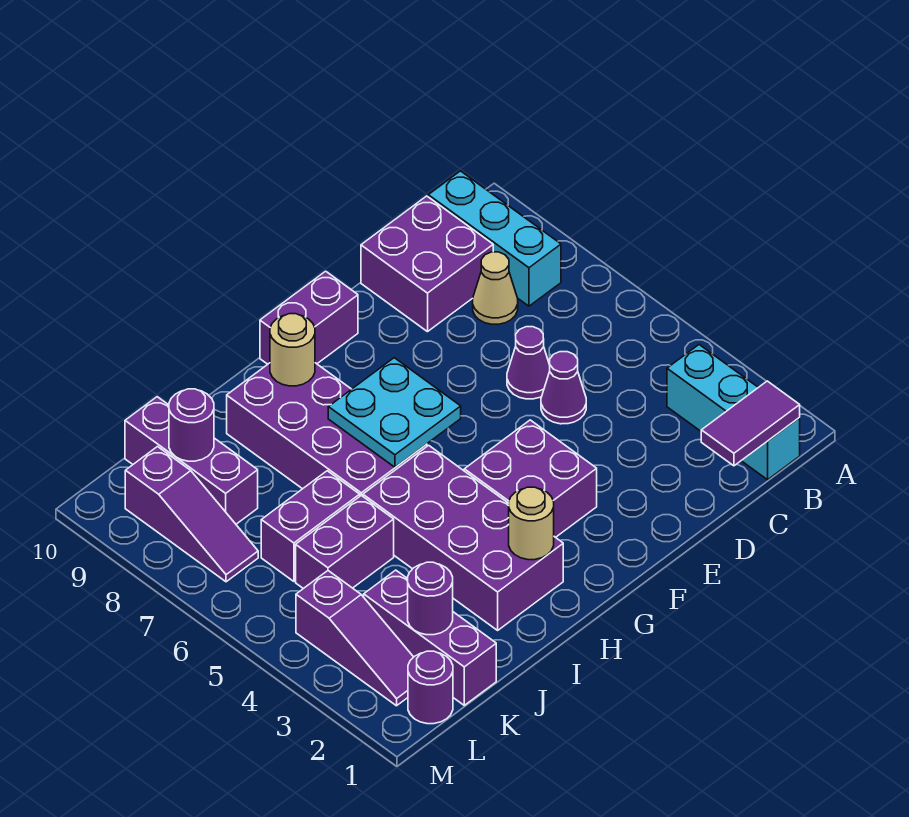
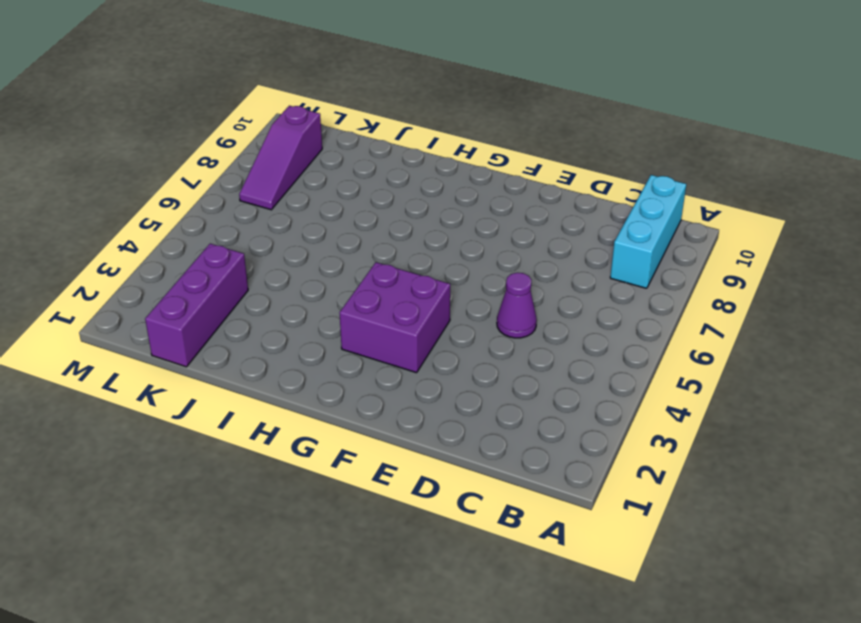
none -> cyan 1x3 brick [667,345,800,480]
none -> tan 1x1 cone [473,252,518,324]
none -> purple 2x2 brick [361,196,493,332]

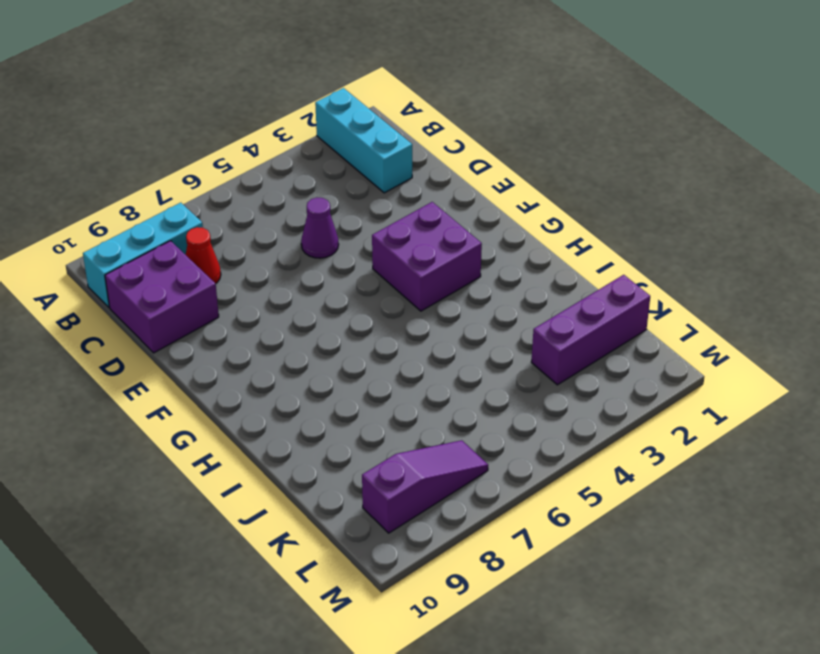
cyan 1x3 brick [315,88,412,193] -> cyan 1x3 brick turned to [667,345,800,480]
red 1x1 cone [186,227,221,283] -> tan 1x1 cone [473,252,518,324]
none -> purple 1x1 cone [507,327,550,399]
none -> purple 1x2 brick [260,271,358,364]
none -> purple 2x4 brick [363,445,563,630]

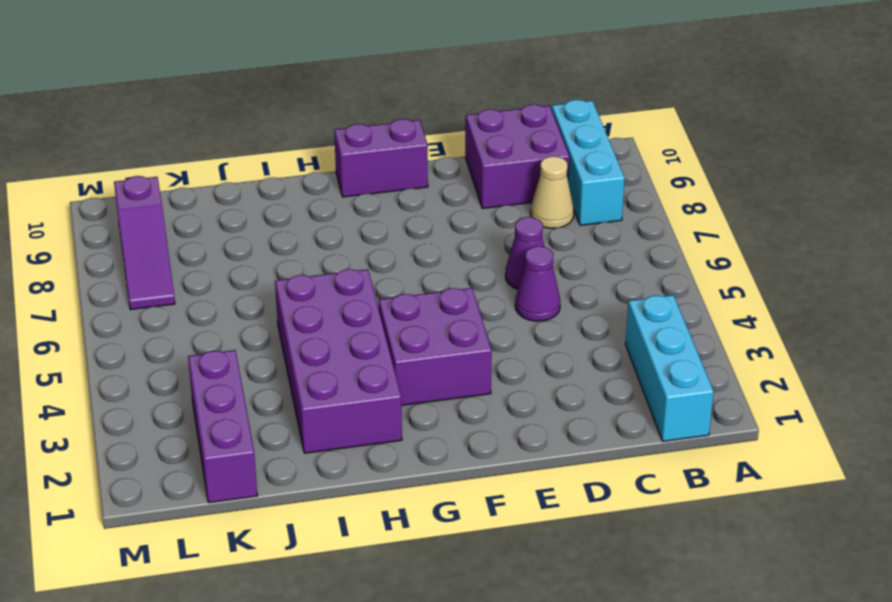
none -> purple 2x4 brick [227,363,427,496]
none -> purple 1x2 brick [296,496,394,589]
none -> purple 1x2 brick [261,471,360,581]

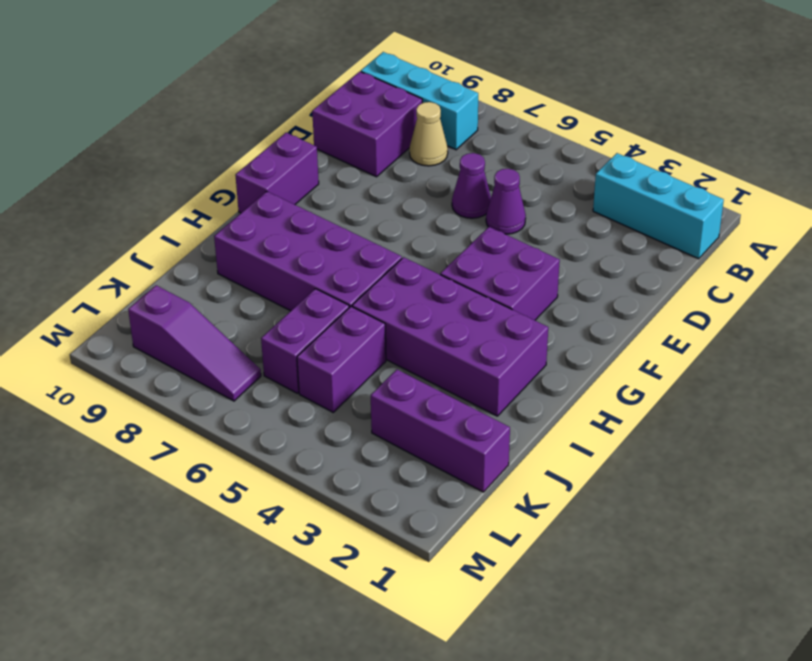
none -> purple 1x3 brick [125,397,258,524]
none -> purple 1x1 round brick [408,651,453,724]
none -> purple 1x3 slope [296,571,413,706]

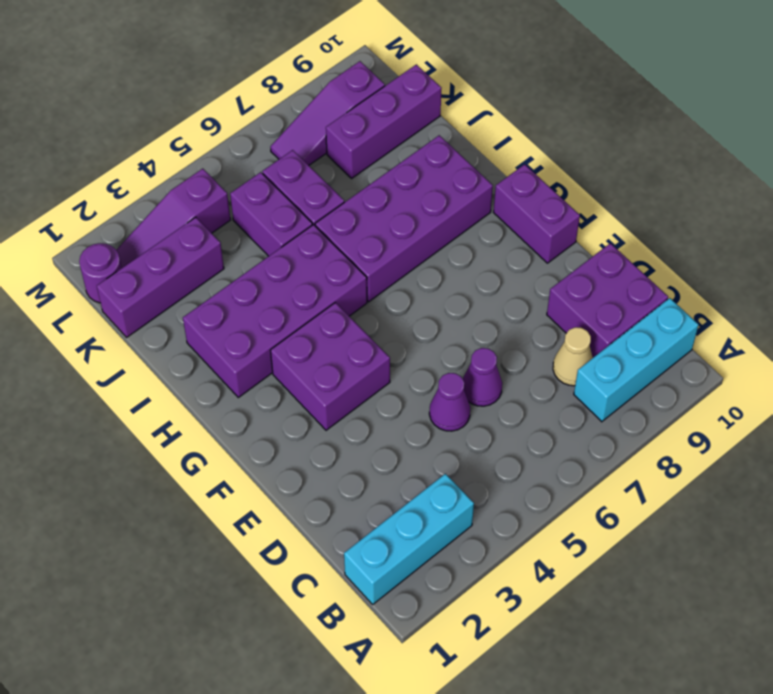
none -> purple 1x2 tile [701,381,800,466]
none -> cyan 2x2 plate [328,358,461,467]
none -> tan 1x1 round brick [509,487,554,560]

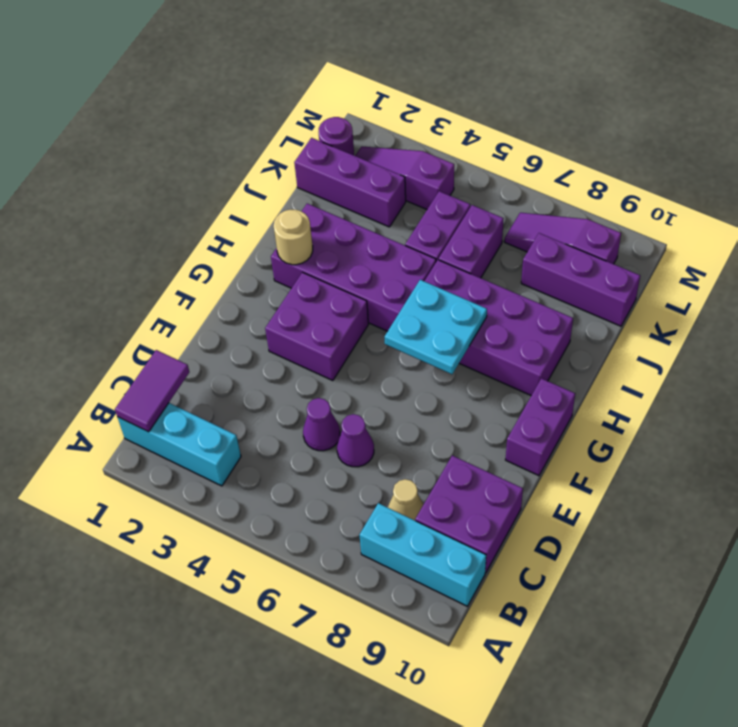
none -> tan 1x1 round brick [270,314,315,386]
none -> purple 1x1 round brick [408,562,453,635]
none -> purple 1x1 round brick [169,389,214,461]

